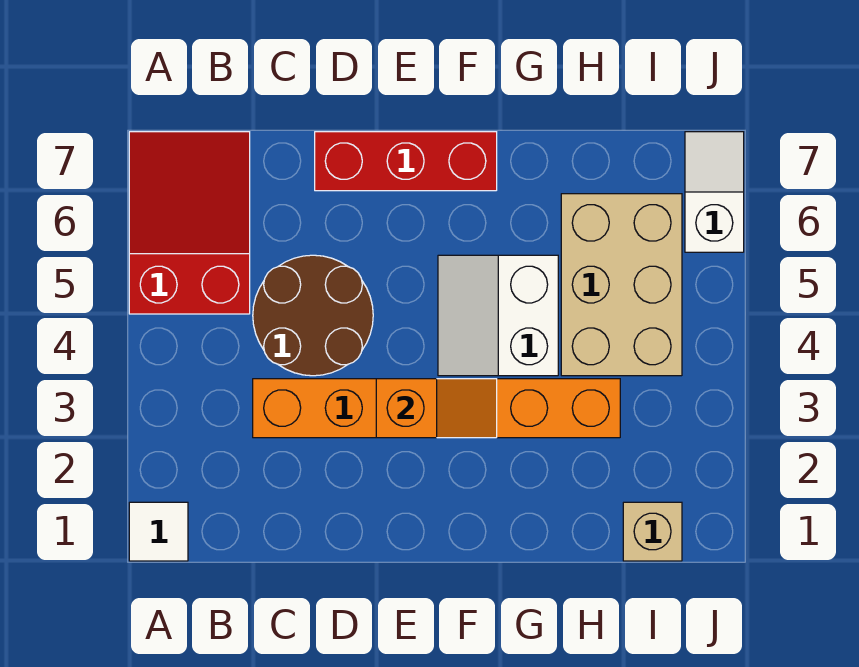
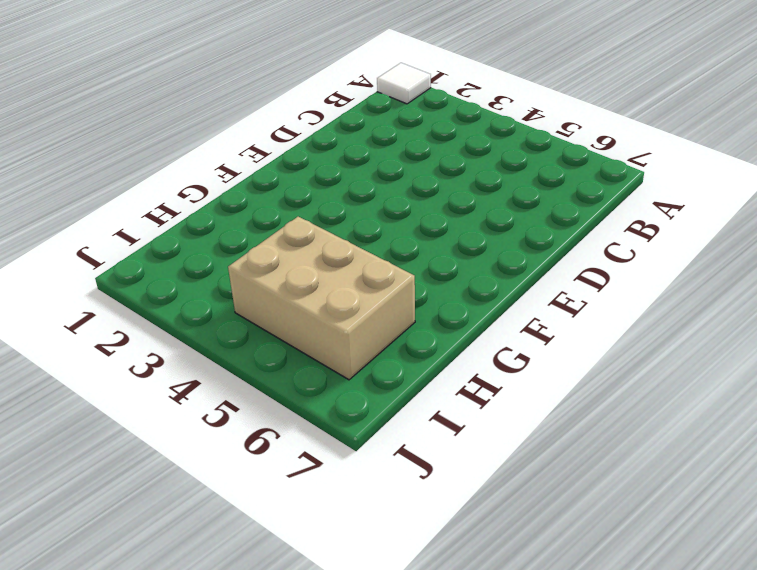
none -> red 2x3 slope [129,132,250,314]
none -> orange 1x6 brick [253,379,620,438]

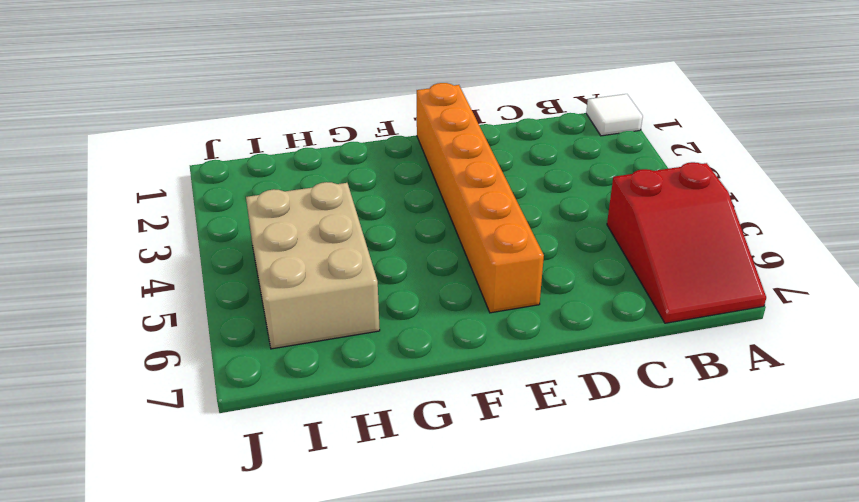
orange 1x6 brick [417,83,544,313] -> orange 1x6 brick turned to [253,379,620,438]
none -> brown 2x2 round brick [253,255,373,376]
none -> red 1x3 brick [315,132,497,191]

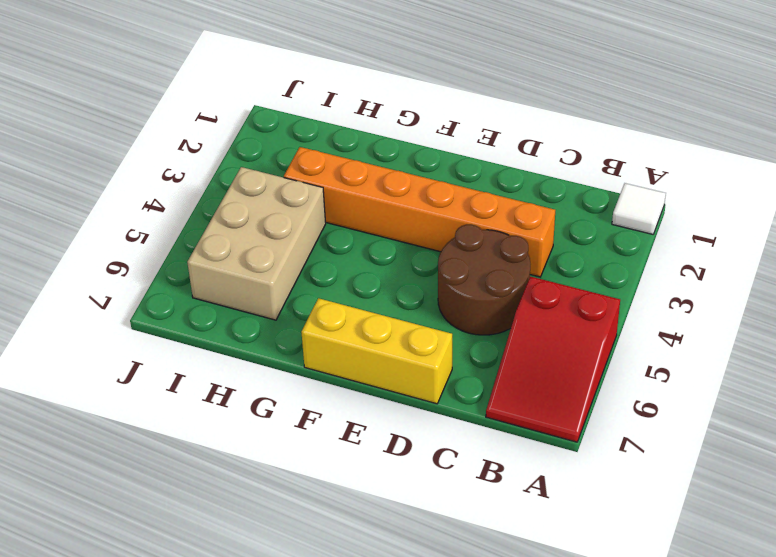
yellow 1x3 brick [301,298,452,404] -> red 1x3 brick [315,132,497,191]
none -> white 2x2 slope [438,255,558,376]
none -> tan 1x1 brick [623,502,682,561]

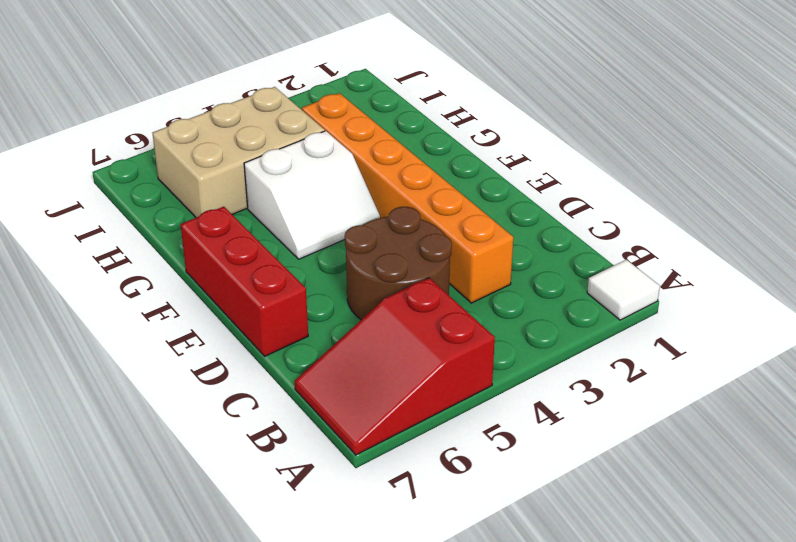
none -> tan 1x1 brick [623,502,682,561]
none -> white 1x2 slope [685,132,744,252]

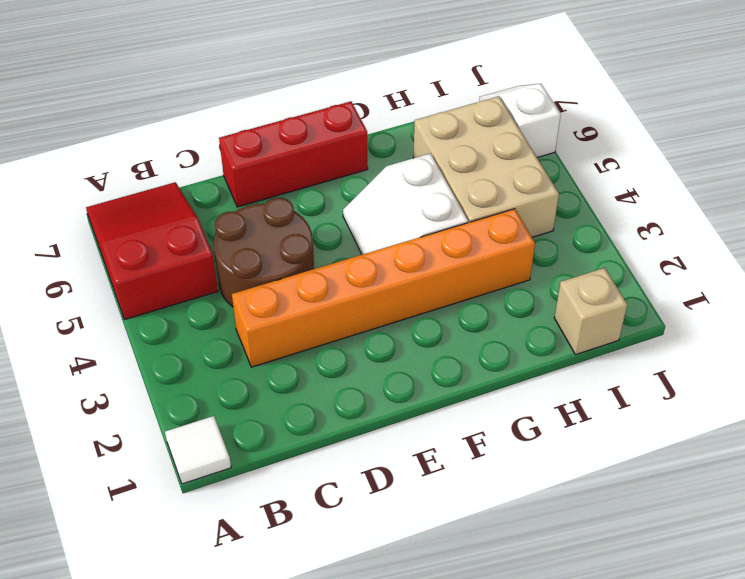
none -> orange 1x2 slope [376,379,497,438]

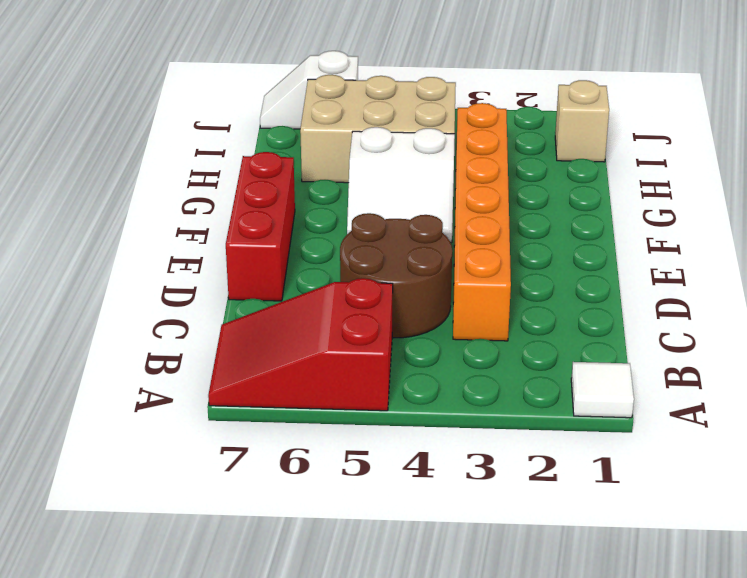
none -> orange 1x2 slope [376,379,497,438]

